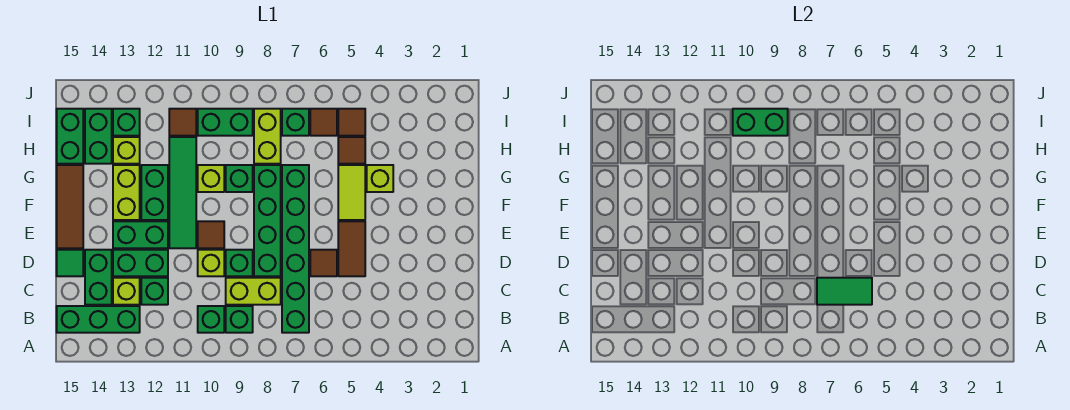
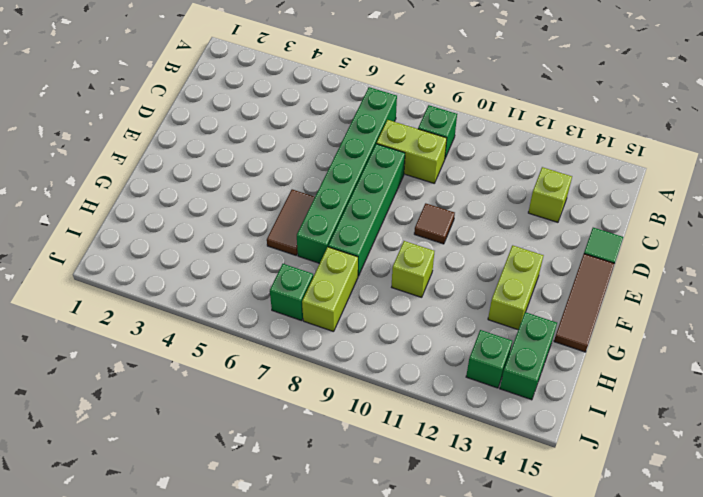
brown 1x2 tile [267,189,315,255] -> brown 1x2 tile moved to [338,221,365,276]
none -> green 1x1 brick [198,306,224,333]
none -> green 1x3 brick [57,306,140,333]
none -> green 1x1 brick [141,278,168,305]
none -> green 1x2 brick [85,250,112,305]

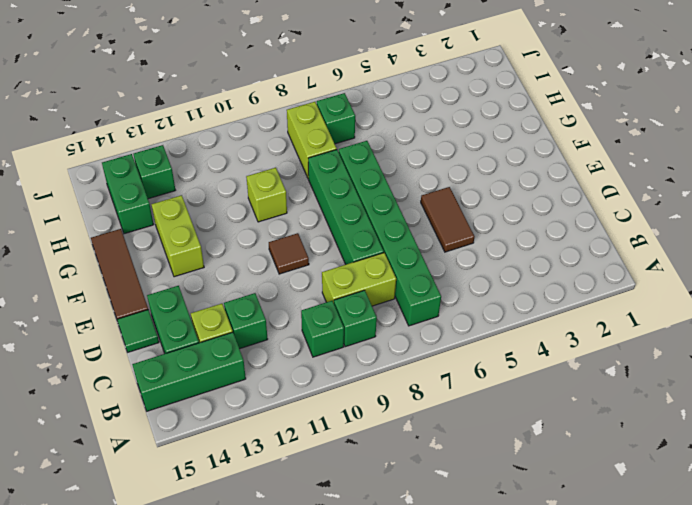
none -> brown 1x1 tile [310,250,337,276]
none -> green 1x1 brick [226,250,253,276]
none -> lime 1x1 brick [198,250,224,276]
none -> green 1x2 brick [113,250,168,276]

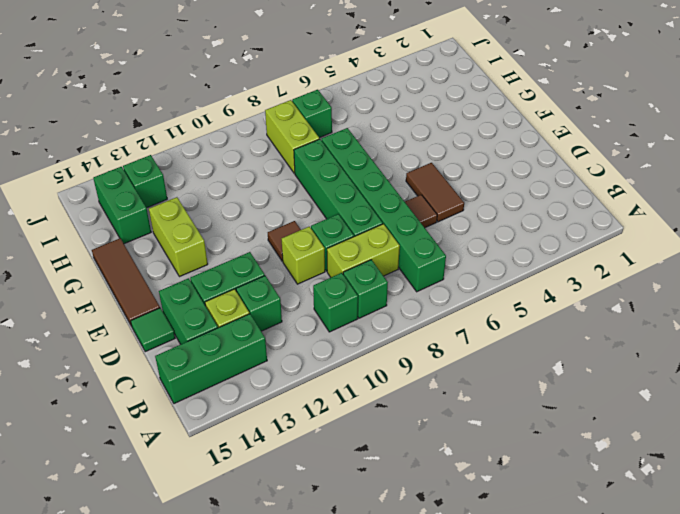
none -> green 1x4 tile [169,137,196,248]
none -> green 1x2 brick [113,221,168,248]
none -> lime 1x2 tile [338,165,365,220]
none -> green 1x2 brick [141,165,168,220]

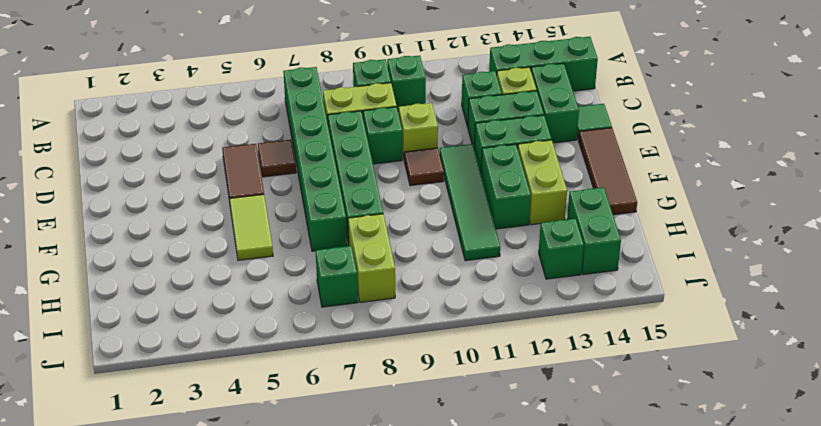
none -> lime 1x1 brick [367,165,393,192]
none -> green 1x1 brick [226,165,253,192]
none -> lime 1x1 brick [198,165,224,192]
none -> brown 1x1 tile [338,137,365,164]

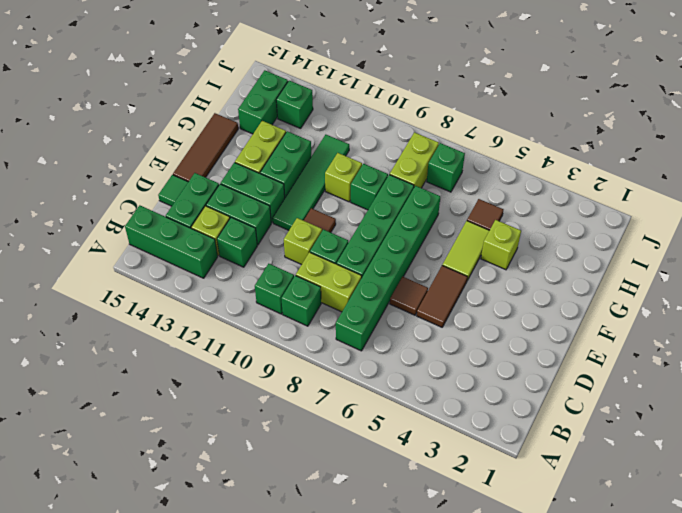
none -> lime 1x1 brick [113,137,140,164]
none -> green 1x2 brick [57,109,83,164]
none -> brown 1x1 tile [338,109,365,136]
none -> brown 1x1 tile [310,109,337,136]

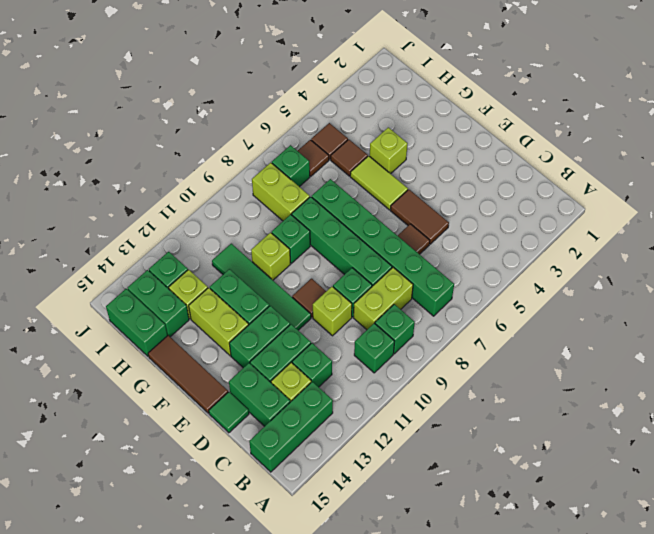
none -> green 1x2 brick [198,109,253,136]
none -> brown 1x1 tile [169,109,196,136]
none -> green 1x2 tile [817,278,872,305]
none -> green 1x2 brick [733,109,788,136]

